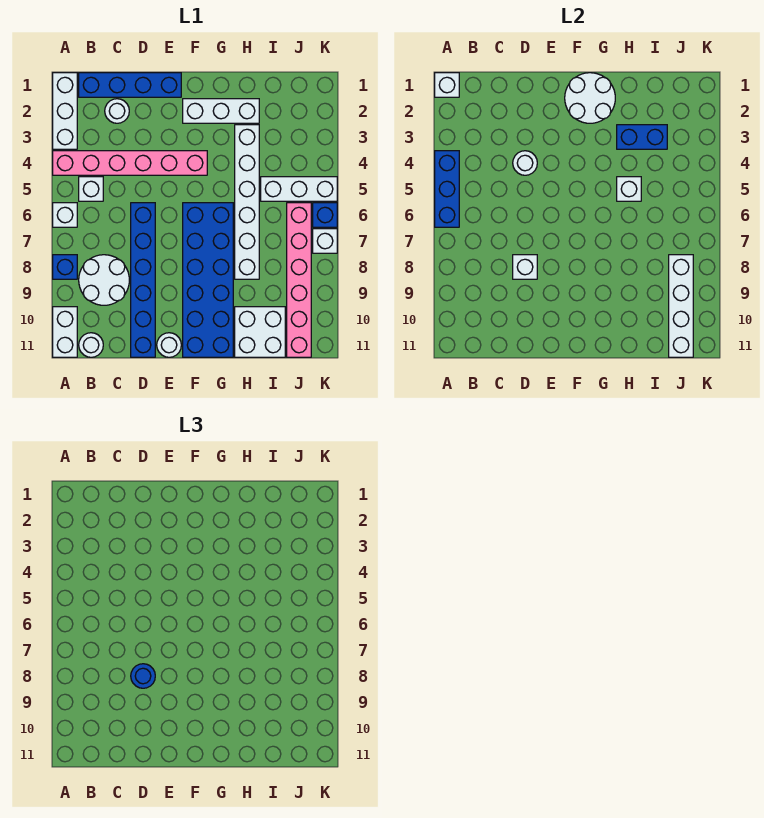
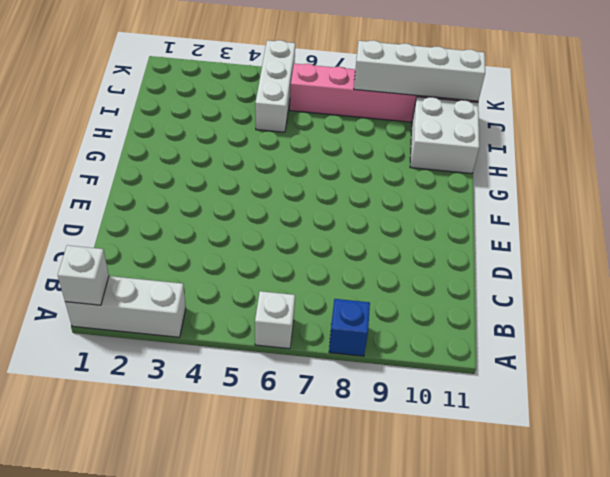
none -> pink 1x6 brick [53,151,207,175]
none -> white 1x2 brick [53,307,77,357]
none -> blue 1x4 brick [79,73,181,97]

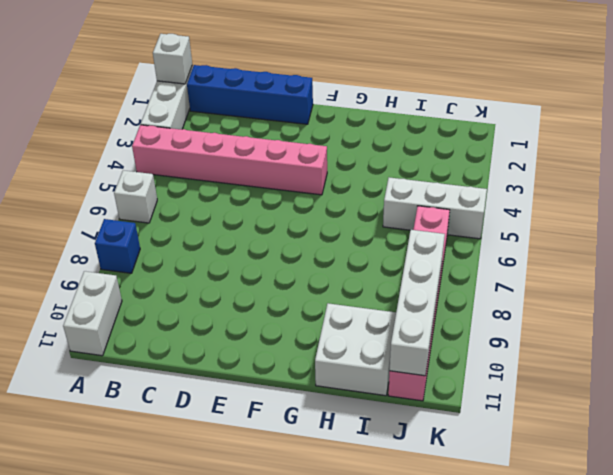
none -> white 1x1 brick [79,177,103,201]
none -> white 2x2 round brick [79,255,129,305]
none -> white 1x1 round brick [79,333,103,357]

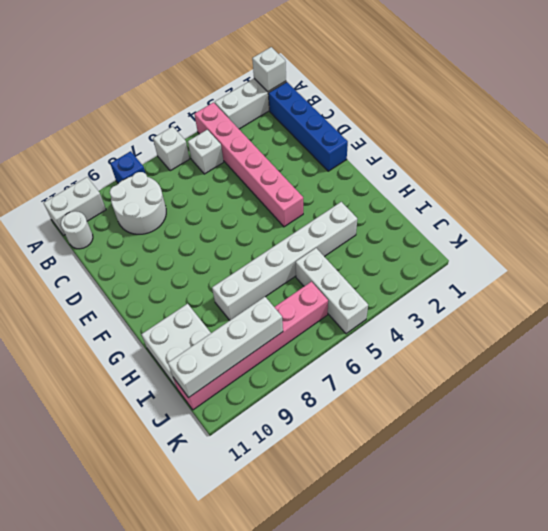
none -> white 1x1 round brick [105,99,129,123]
none -> blue 1x6 brick [131,203,155,357]
none -> white 1x1 round brick [157,333,181,357]

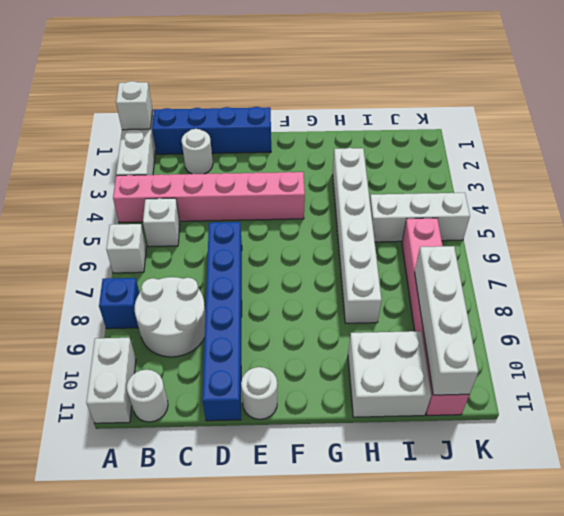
none -> white 1x3 brick [183,99,259,123]
none -> blue 2x6 brick [183,203,233,357]
none -> blue 1x1 brick [313,203,337,227]

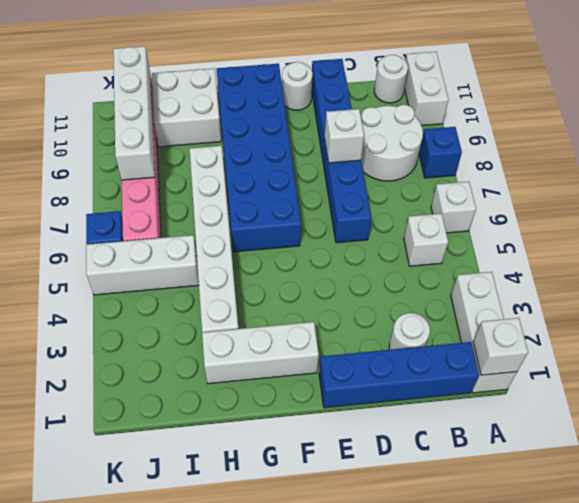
none -> pink 1x6 brick [53,151,207,175]
none -> white 1x1 brick [313,229,337,253]
none -> blue 1x3 brick [435,151,459,227]

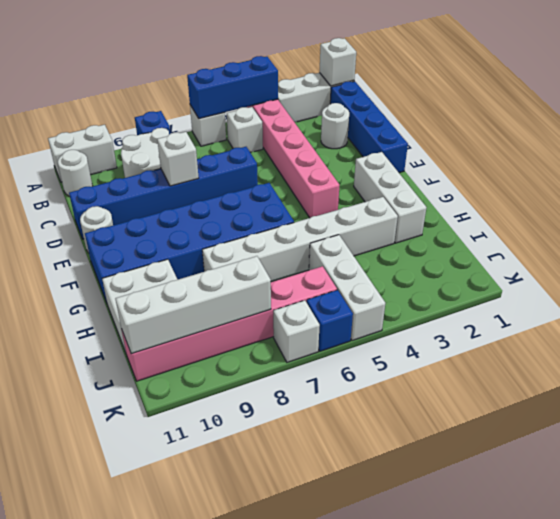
none -> white 1x1 round brick [513,151,537,175]
none -> white 2x2 round brick [565,73,615,123]
none -> blue 1x2 brick [617,125,667,149]

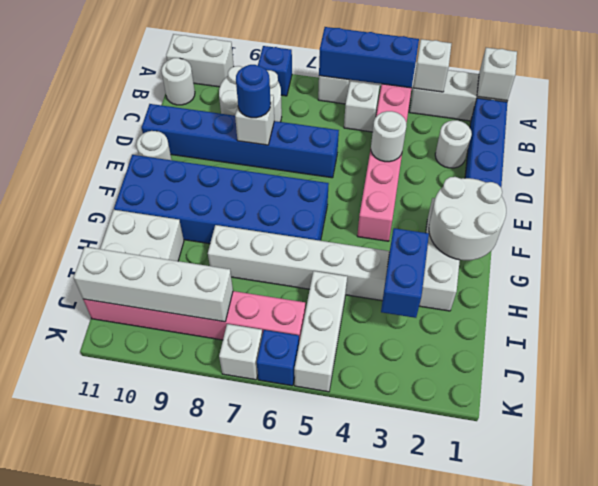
white 1x1 brick [413,39,452,92] -> white 1x1 brick moved to [617,177,641,201]

